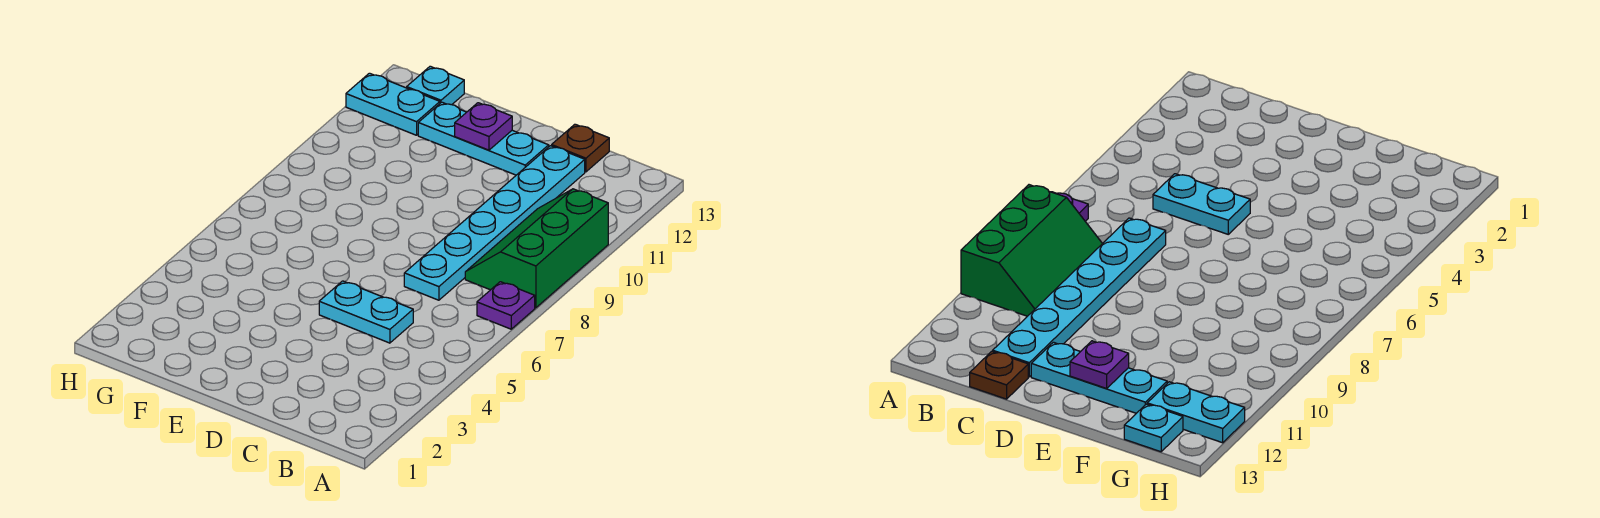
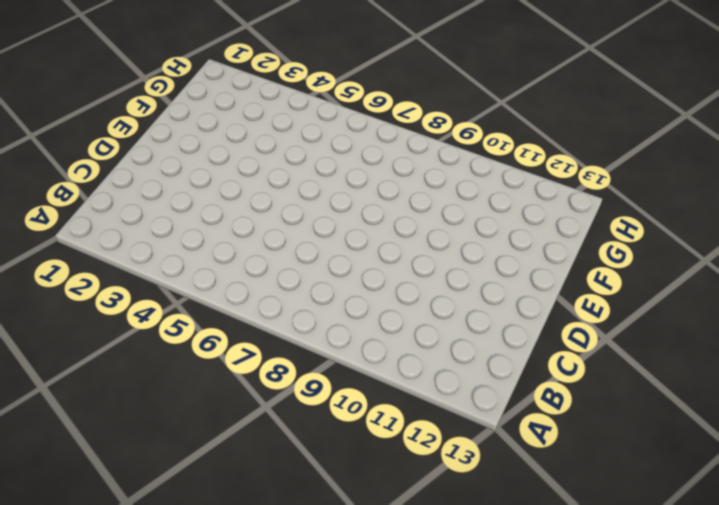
none -> purple 1x1 plate [477,282,535,329]
none -> green 2x3 slope [465,189,608,308]

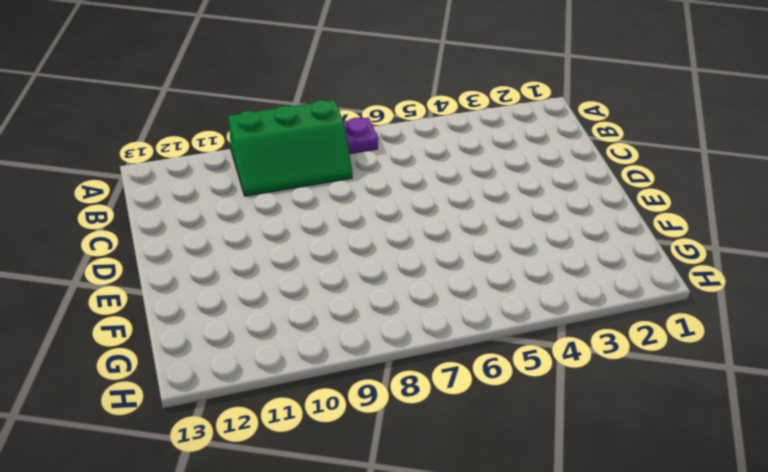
none -> cyan 1x2 plate [319,281,413,343]
none -> cyan 1x6 plate [404,146,585,300]

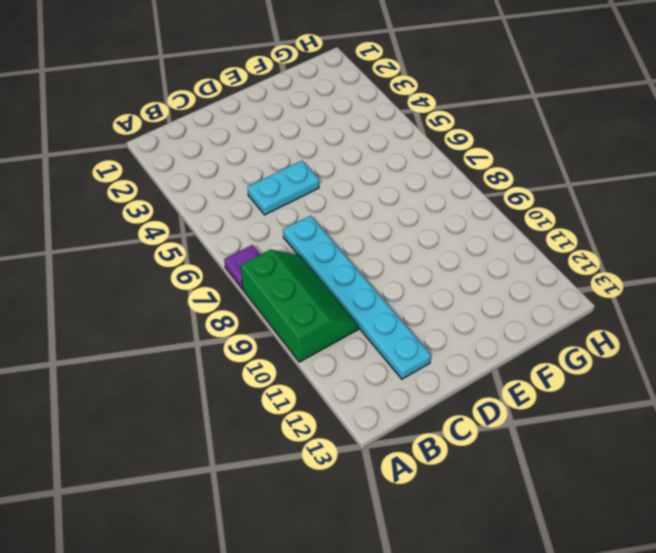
none -> brown 1x1 plate [552,124,609,172]
none -> cyan 1x3 plate [418,102,549,175]

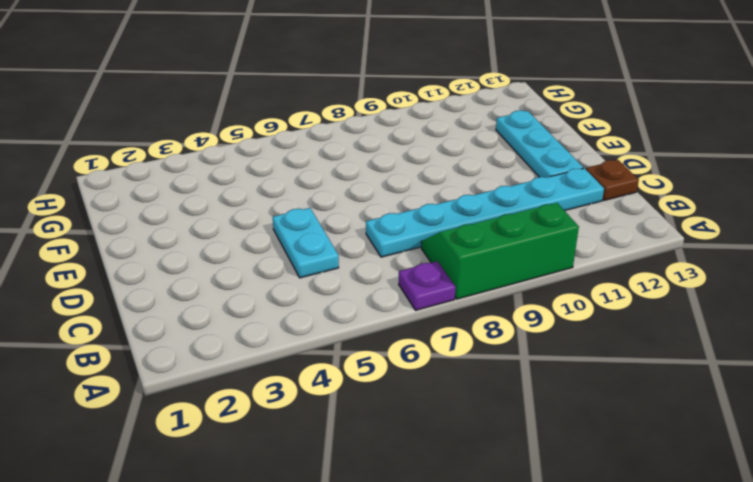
none -> cyan 1x2 plate [346,73,440,135]
none -> cyan 1x1 plate [407,66,464,105]

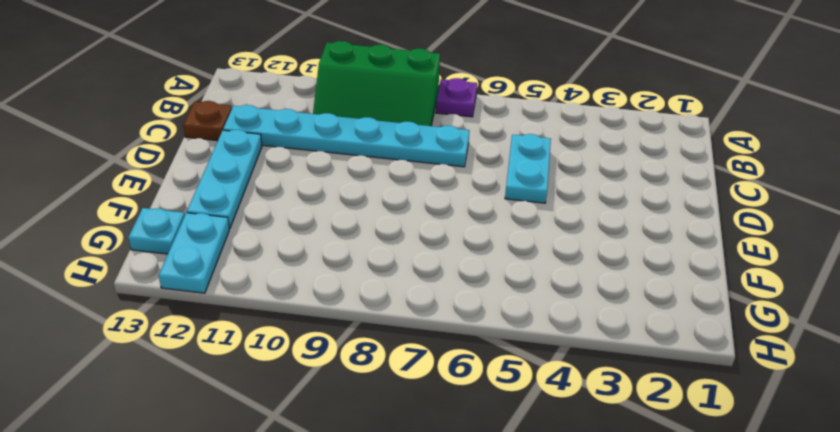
none -> purple 1x1 plate [455,103,512,150]

